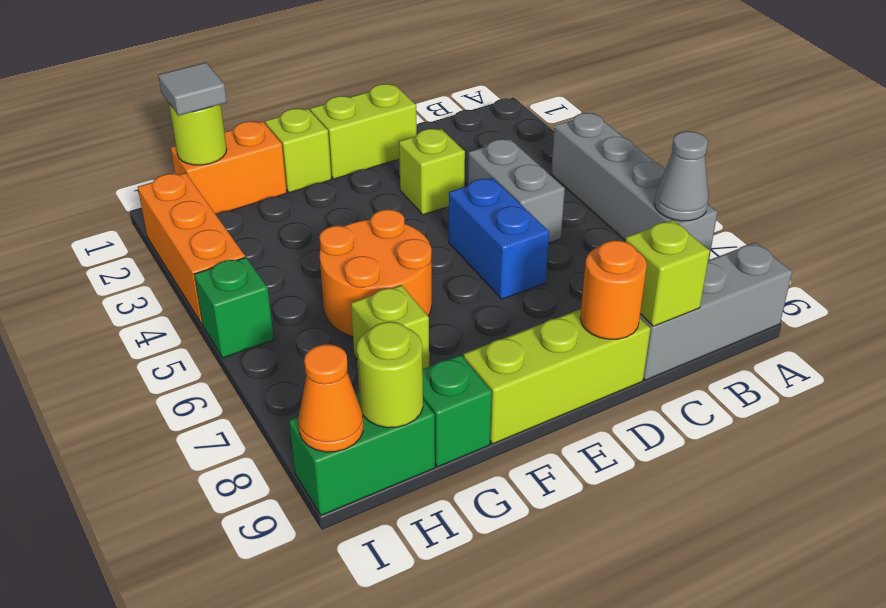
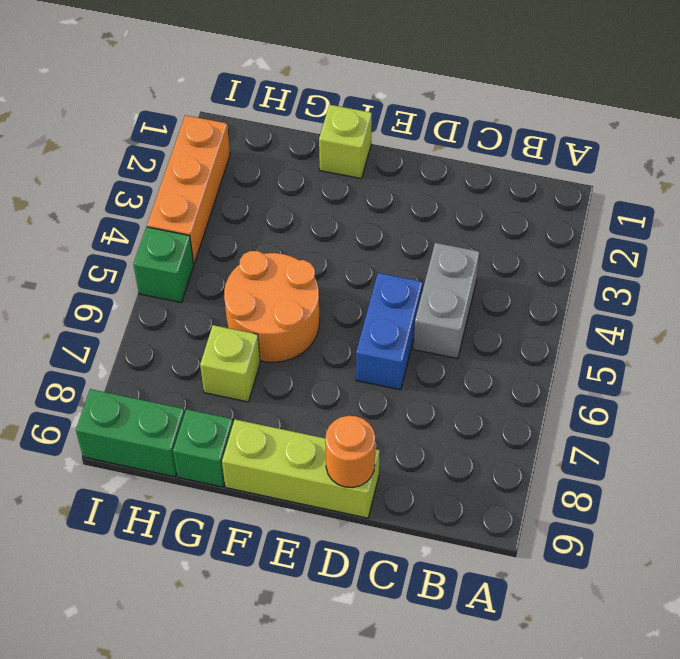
none -> grey 1x4 brick [551,113,718,260]
none -> grey 1x3 brick [640,242,792,380]
none -> lime 1x2 brick [310,84,417,179]

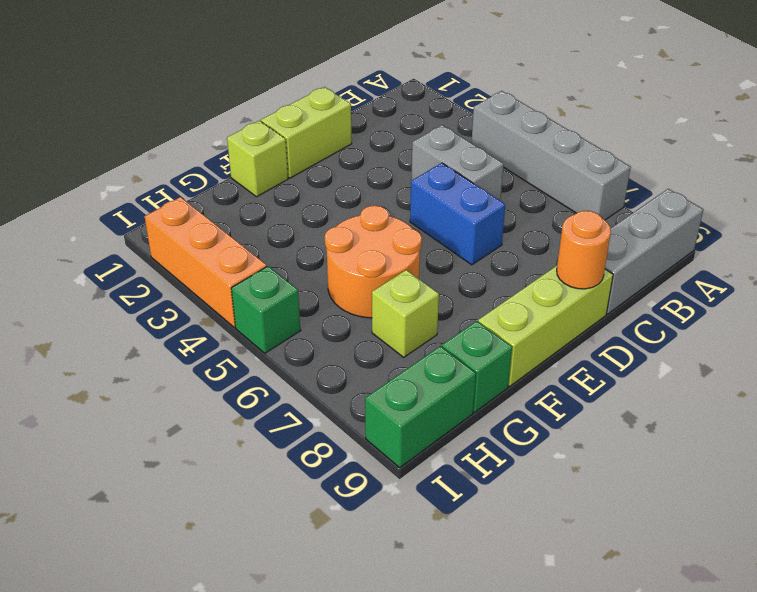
none -> lime 1x1 brick [399,129,465,215]
none -> orange 1x2 brick [171,121,287,214]
none -> grey 1x1 cone [654,131,708,221]

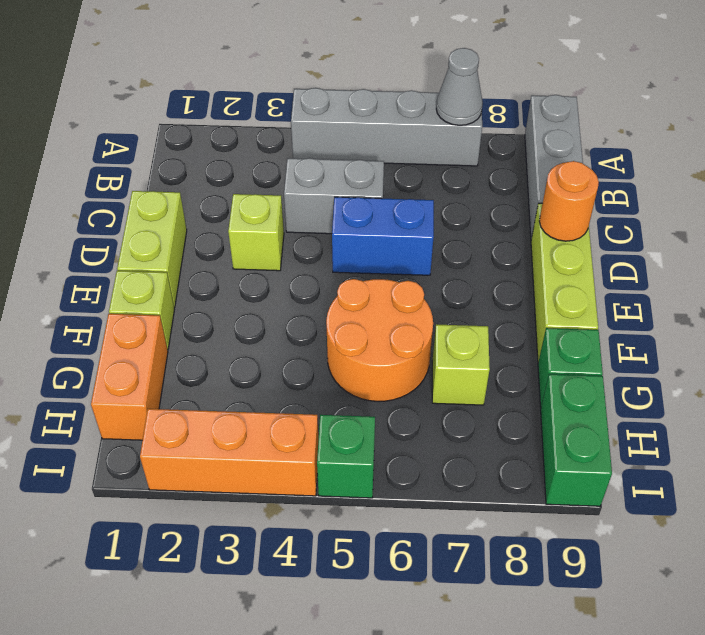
none -> lime 1x1 brick [625,220,710,326]
none -> lime 1x1 round brick [169,104,227,165]
none -> lime 1x1 round brick [357,322,423,428]

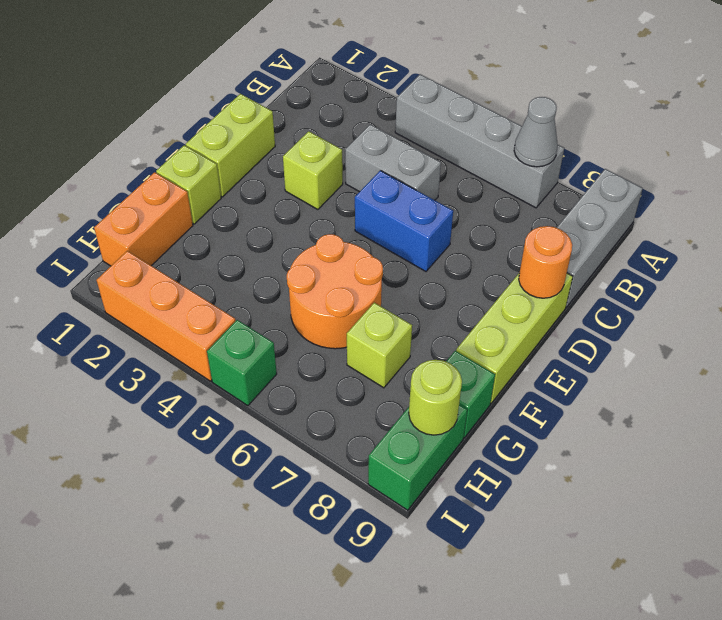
none -> lime 1x1 brick [625,220,710,326]
none -> lime 1x1 round brick [169,104,227,165]
none -> orange 1x1 cone [298,344,363,452]

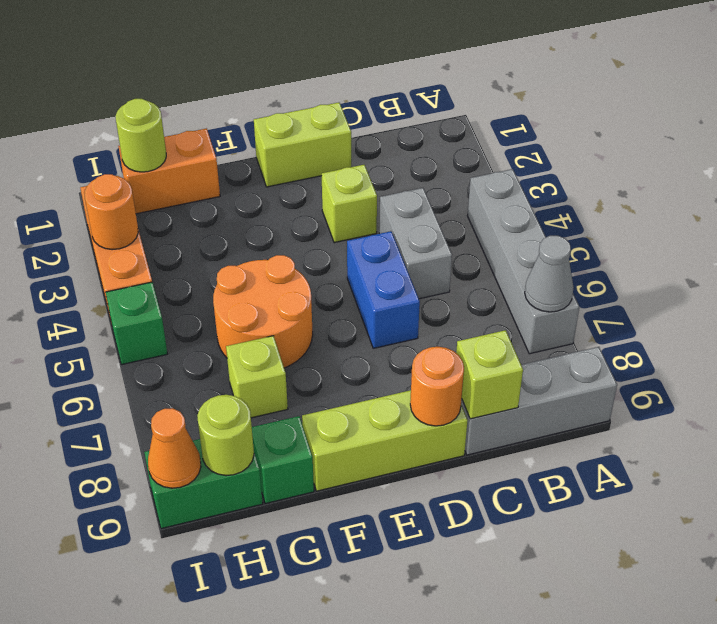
orange 1x1 round brick [84,174,138,250] -> none
none -> lime 1x1 brick [265,109,331,193]
none -> grey 1x1 tile [158,63,227,116]

